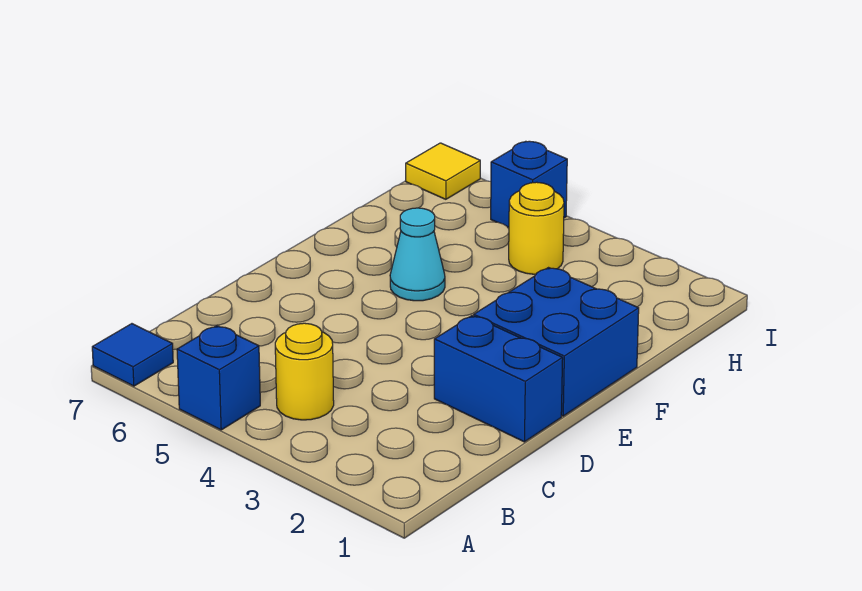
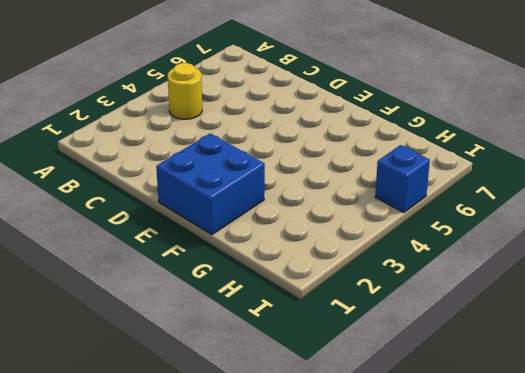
none -> blue 1x1 brick [177,325,260,430]
none -> blue 1x1 tile [92,324,173,386]

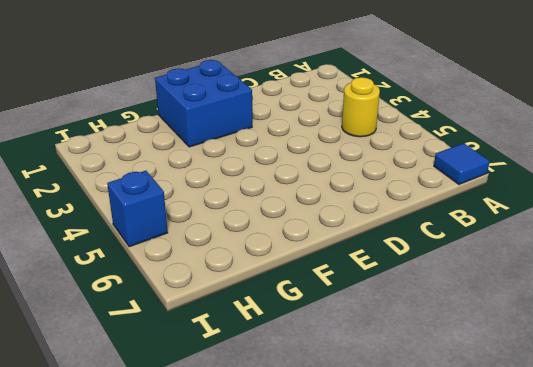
none -> blue 1x1 brick [177,325,260,430]
none -> blue 1x2 brick [434,316,563,442]

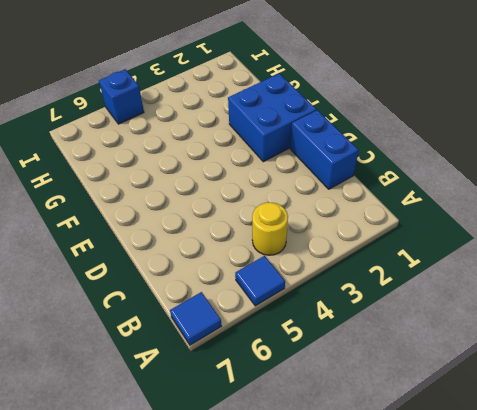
blue 1x1 tile [235,256,285,306] -> blue 1x1 brick [177,325,260,430]
blue 1x2 brick [290,110,358,189] -> blue 1x2 brick turned to [434,316,563,442]
none -> cyan 1x1 cone [390,208,445,301]
none -> yellow 1x1 round brick [509,182,564,274]

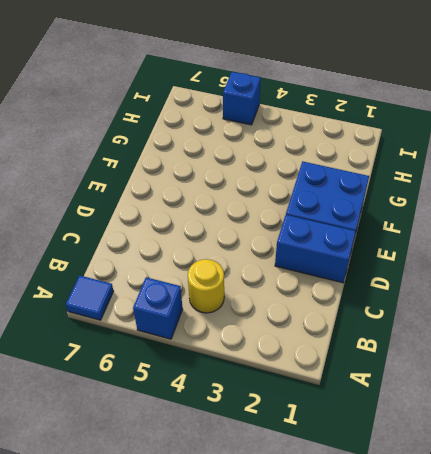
none -> cyan 1x1 cone [390,208,445,301]
none -> yellow 1x1 round brick [509,182,564,274]

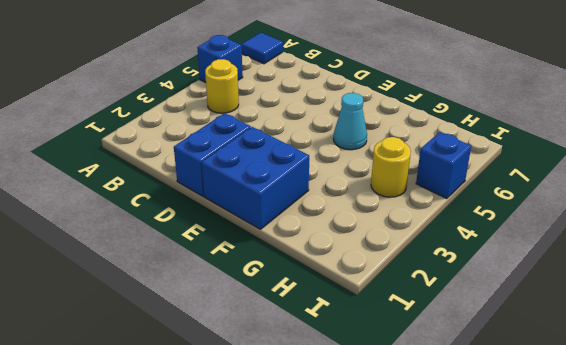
none -> yellow 1x1 tile [406,143,480,199]

